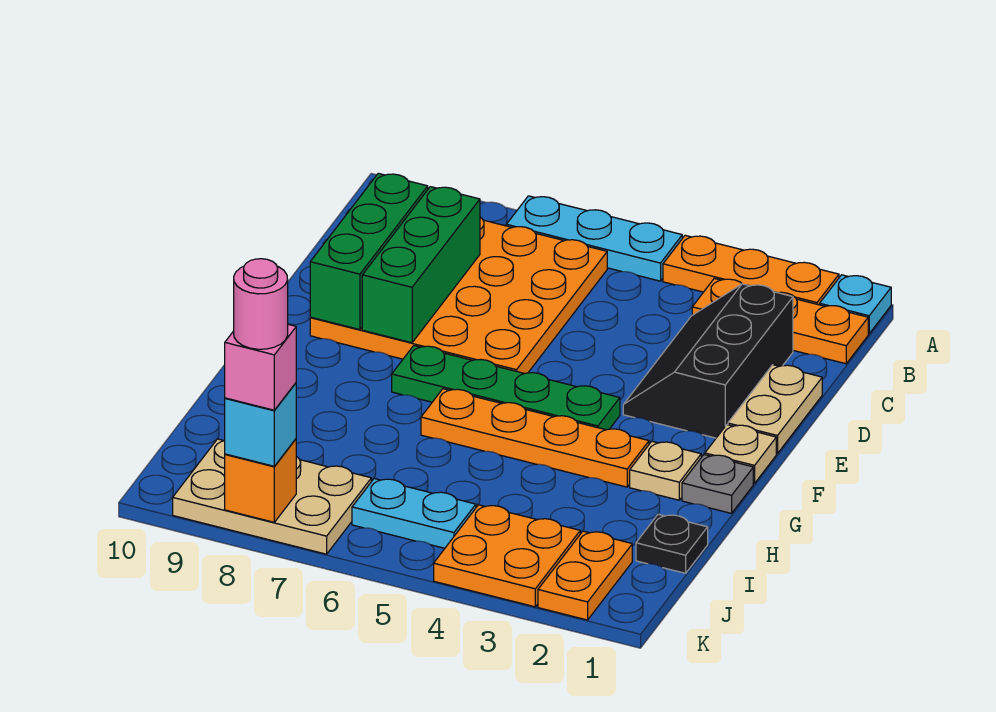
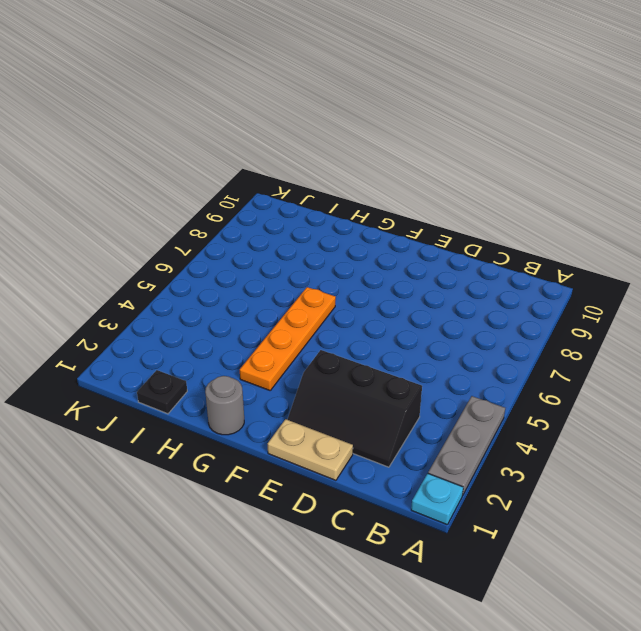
grey 1x3 plate [428,396,505,496] -> orange 1x3 plate [663,235,839,305]
black 2x3 slope [287,350,422,467] -> black 2x3 slope turned to [623,284,793,438]
grey 1x1 round brick [205,376,244,435] -> grey 1x1 plate [682,455,753,513]
none -> cyan 1x3 plate [506,196,682,281]
none -> orange 1x3 plate [692,278,868,364]
none -> orange 4x4 plate [310,217,607,374]

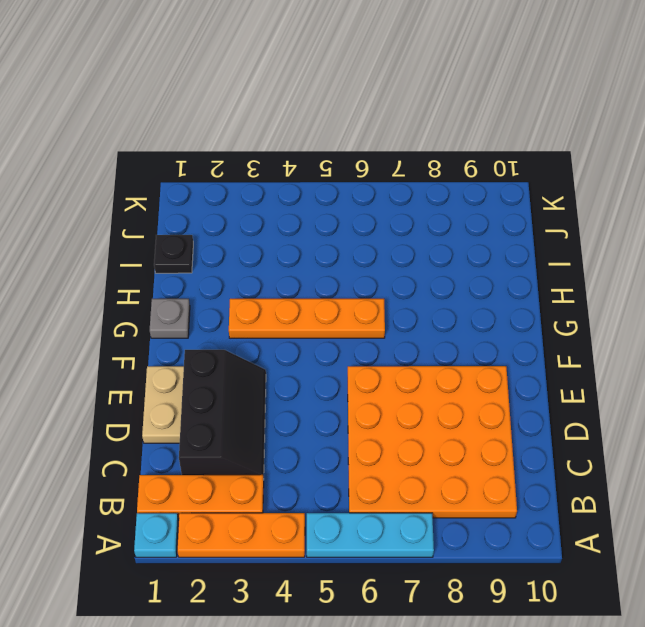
none -> tan 1x1 plate [705,425,776,484]
none -> green 1x4 plate [392,346,620,430]
none -> tan 1x1 plate [630,441,701,500]

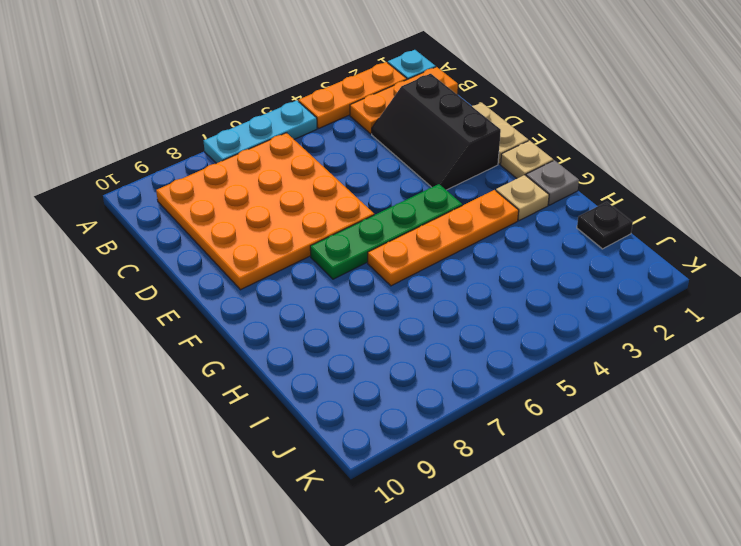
none -> orange 1x2 plate [538,531,632,620]
none -> orange 2x2 plate [434,505,580,607]
none -> cyan 1x2 plate [352,479,476,548]

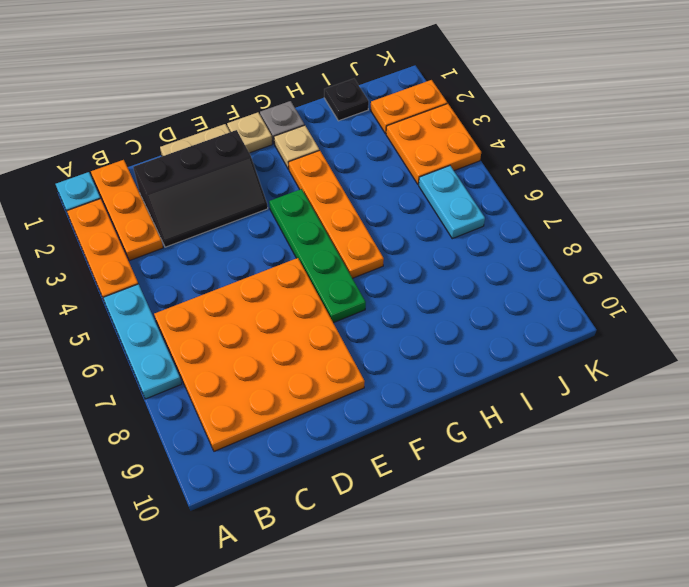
none -> tan 2x3 plate [173,439,371,554]
none -> green 1x3 brick [362,187,480,343]
none -> green 1x3 brick [310,173,428,330]

